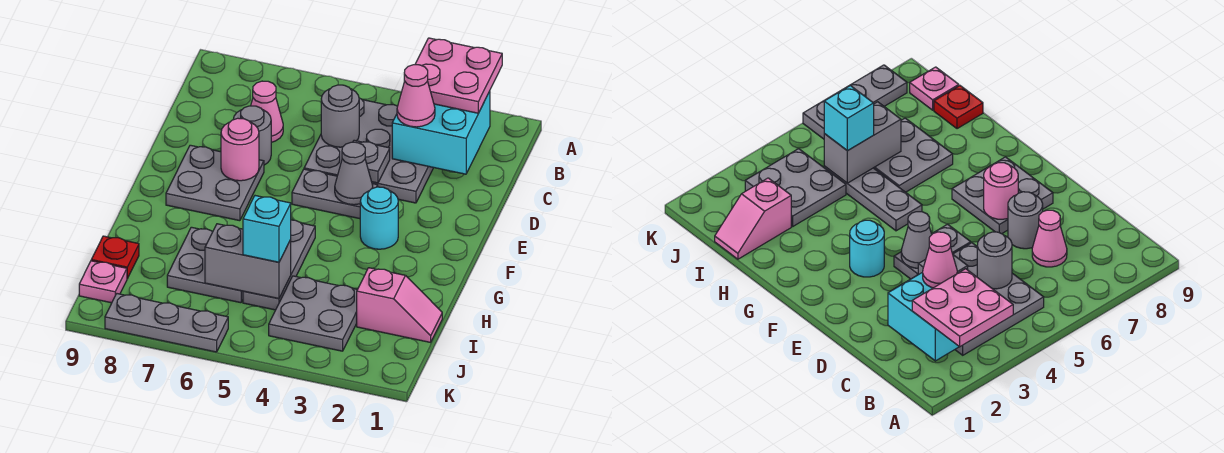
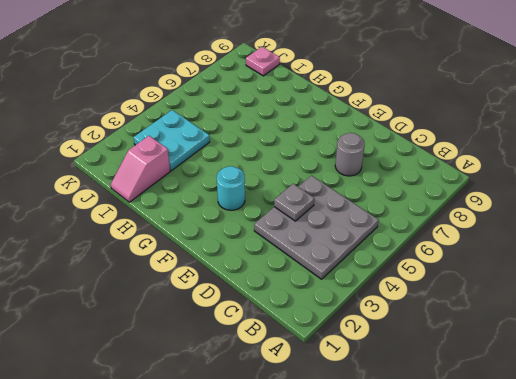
cyan 2x2 plate [134,110,210,171] -> grey 2x2 plate [269,276,357,351]
none -> pink 1x1 cone [251,81,283,142]
none -> grey 1x2 plate [292,169,378,219]
none -> grey 2x2 plate [166,145,264,221]

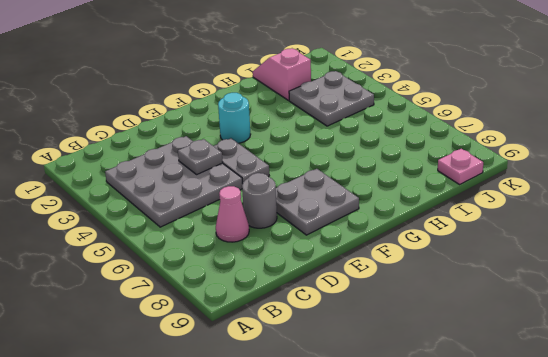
none -> grey 1x3 plate [243,220,315,310]
none -> grey 2x2 plate [167,227,243,303]
none -> red 1x1 plate [91,236,139,279]

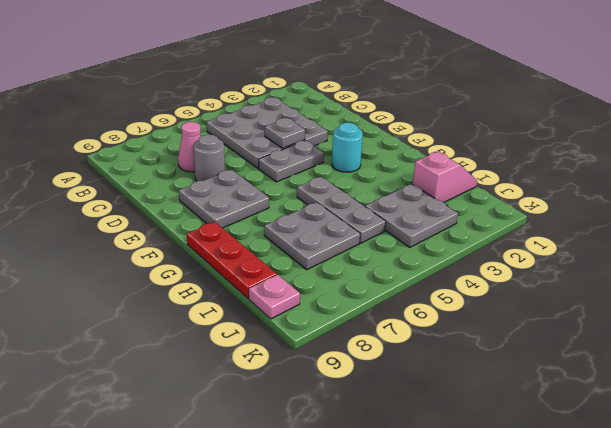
red 1x3 plate [187,222,277,299] -> red 1x1 plate [91,236,139,279]
none -> grey 1x3 plate [105,294,228,352]
none -> cyan 2x2 brick [392,91,490,174]
none -> grey 1x1 round brick [321,85,359,147]

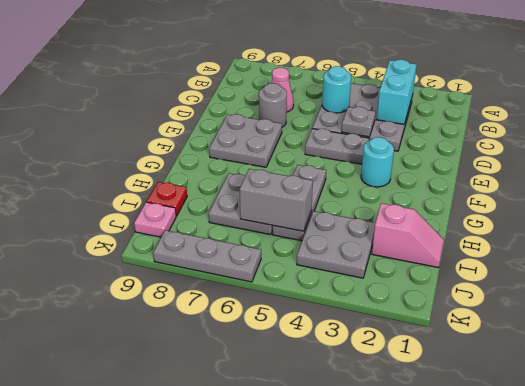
cyan 1x2 brick [377,60,417,124] -> cyan 2x2 brick [392,91,490,174]
cyan 1x1 round brick [322,66,351,113] -> grey 1x1 round brick [321,85,359,147]
none -> grey 1x1 cone [335,142,373,205]
none -> pink 1x1 round brick [221,118,259,181]
none -> pink 2x2 plate [415,38,502,113]

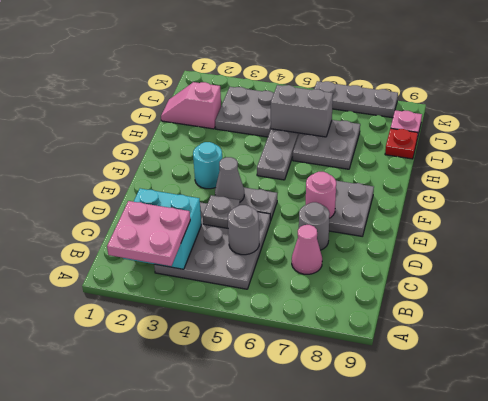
none -> pink 1x1 cone [397,65,435,127]
none -> cyan 1x1 brick [243,196,291,262]

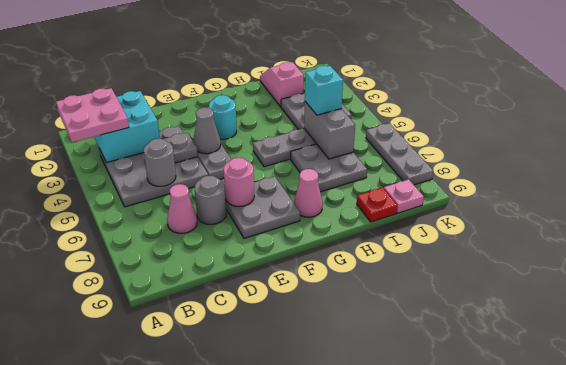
pink 1x1 cone [294,169,323,217] -> pink 1x1 cone moved to [397,65,435,127]

